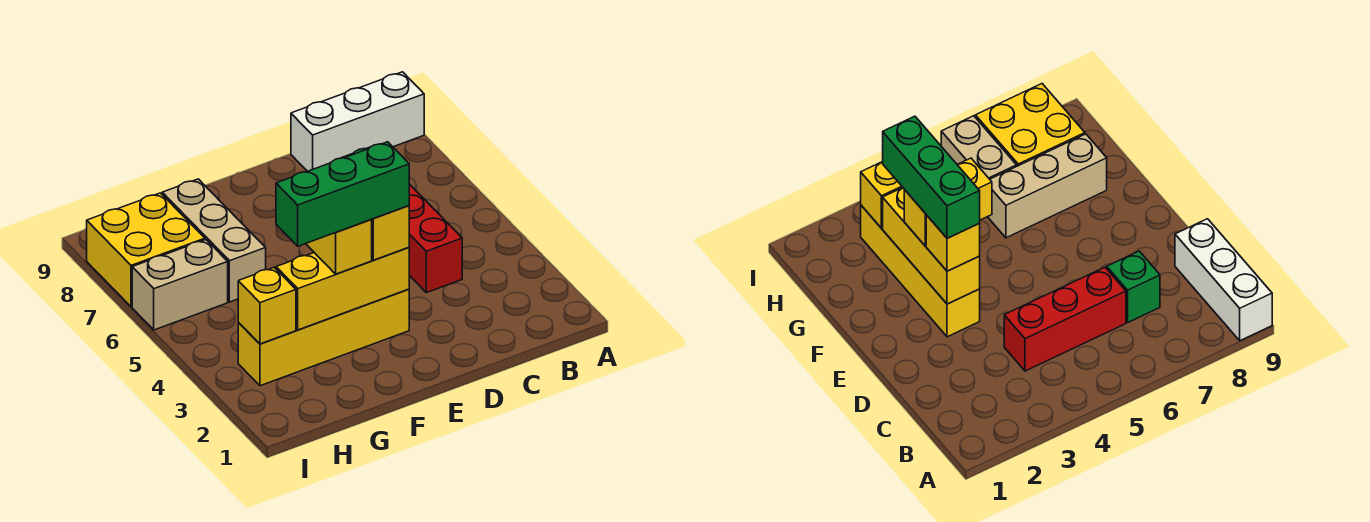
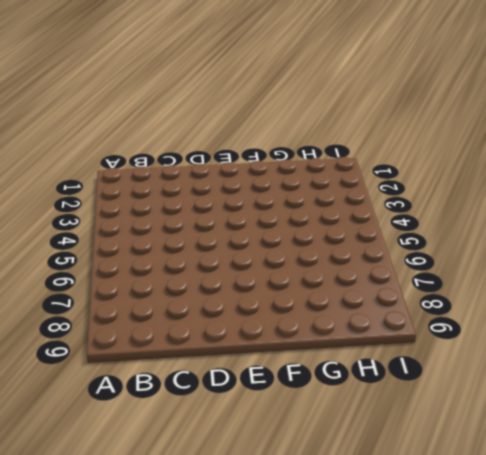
none -> white 1x3 brick [291,72,424,171]
none -> red 1x3 brick [409,184,462,293]
none -> green 1x1 brick [1107,251,1160,322]

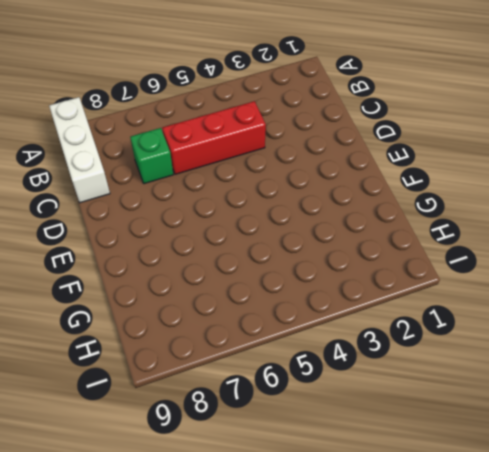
none -> yellow 1x4 brick [238,289,409,386]
none -> tan 1x3 brick [162,179,266,302]
none -> tan 1x2 brick [132,240,228,330]

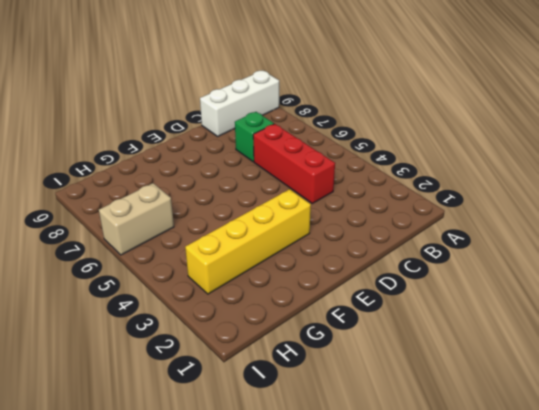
none -> tan 1x3 brick [162,179,266,302]
none -> yellow 2x2 brick [87,193,205,307]
none -> yellow 1x3 brick [276,248,409,330]

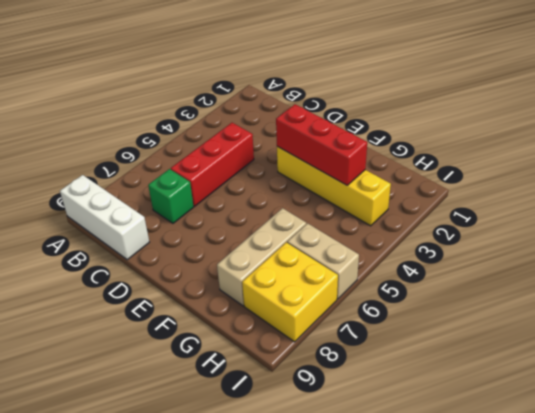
red 1x3 brick [276,104,367,185] -> yellow 1x3 brick [276,248,409,330]
none -> yellow 1x1 brick [238,268,296,344]
none -> yellow 1x1 brick [371,206,409,260]
none -> yellow 1x2 brick [306,220,372,274]

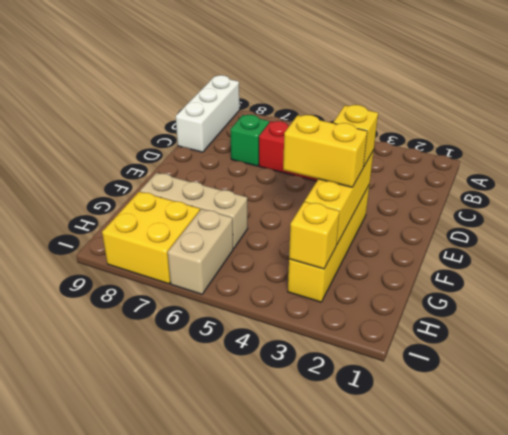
none -> green 1x3 brick [276,142,409,246]

